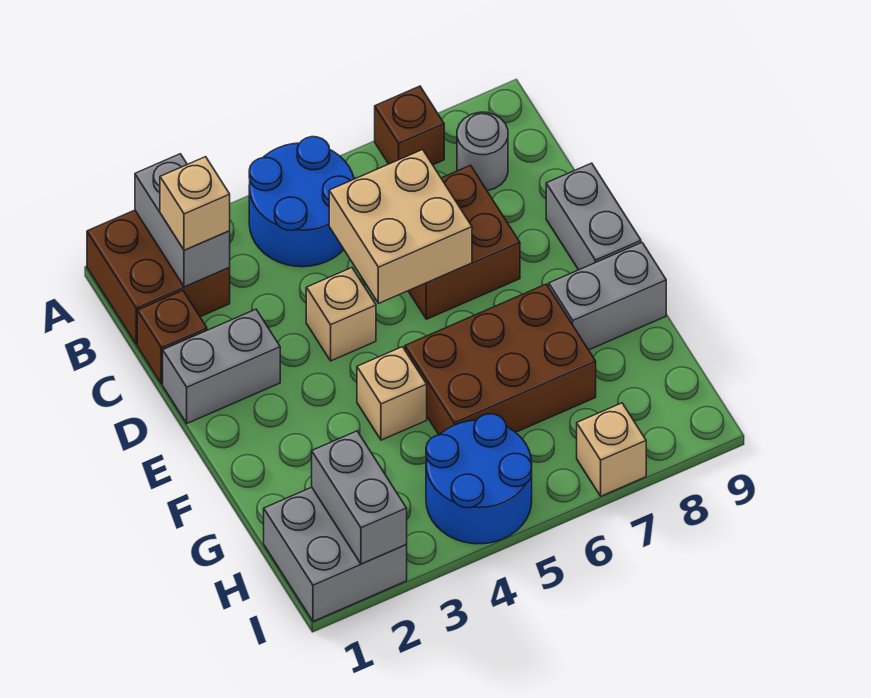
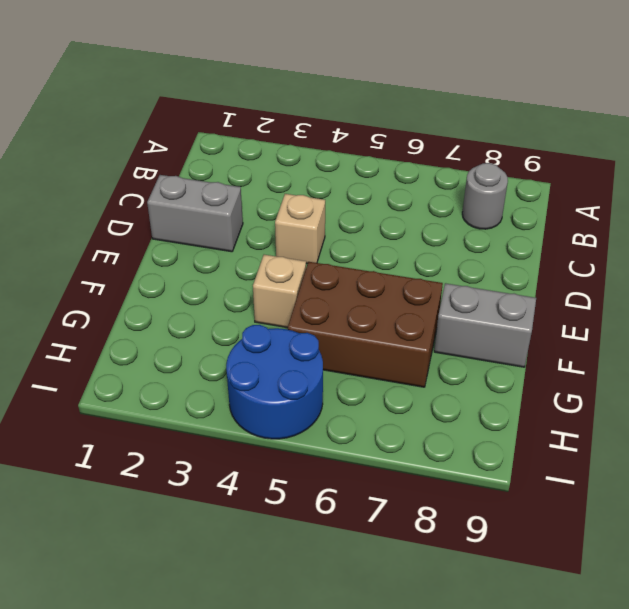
none -> brown 2x2 brick [87,210,230,344]
none -> blue 2x2 round brick [249,137,354,267]
none -> brown 1x1 brick [375,86,444,165]

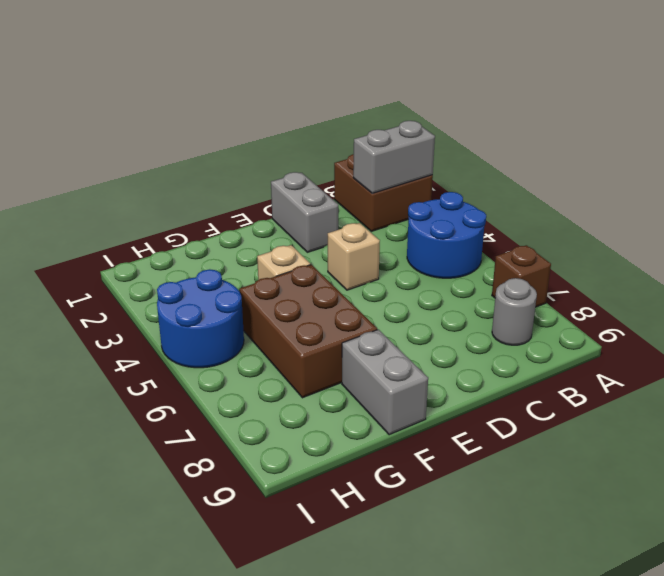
none -> brown 1x1 brick [137,291,207,384]
none -> brown 2x2 brick [409,165,520,319]
none -> grey 1x2 brick [546,163,641,270]

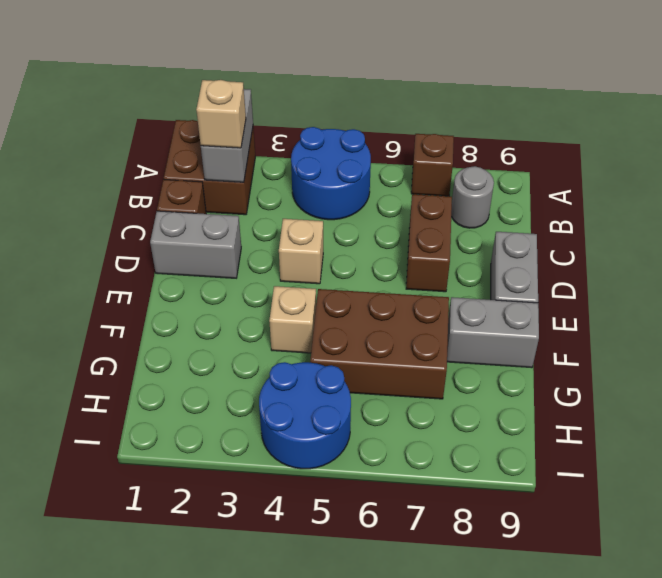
brown 1x2 brick [406,194,452,292] -> brown 2x2 brick [409,165,520,319]
none -> grey 2x2 brick [264,487,407,621]
none -> tan 1x1 brick [577,403,646,496]
none -> tan 2x2 brick [329,150,472,304]

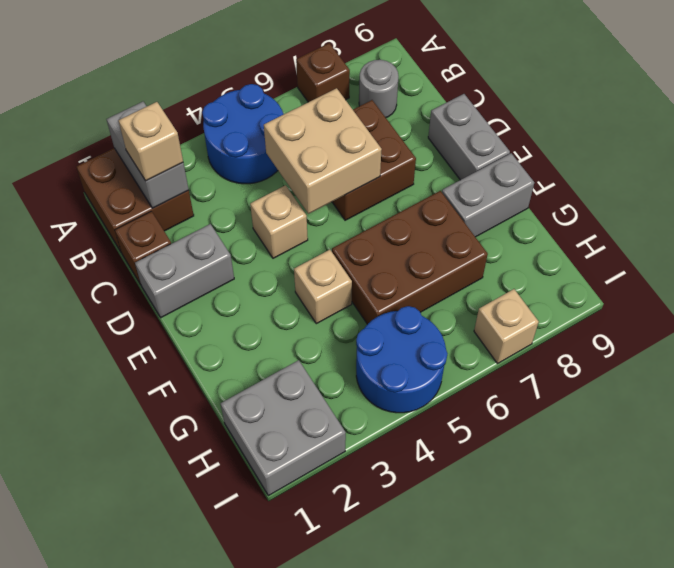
none -> grey 1x2 brick [312,431,407,564]

